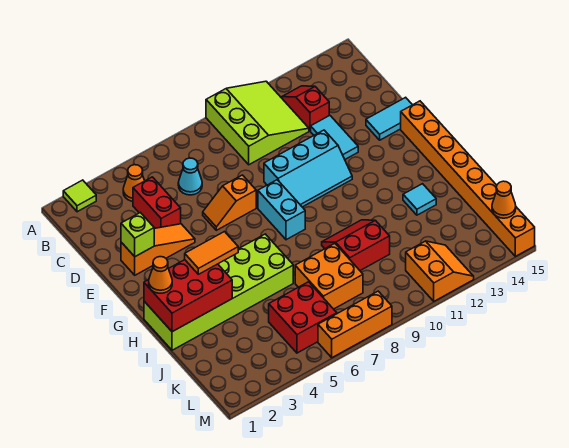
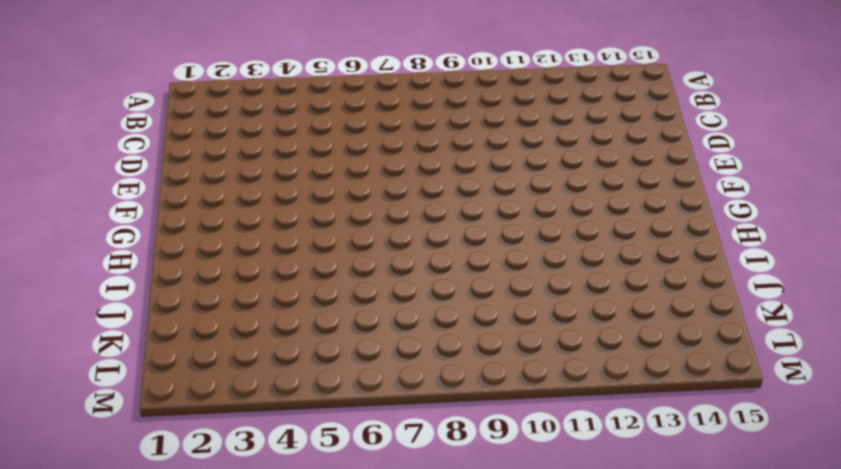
none -> lime 1x1 tile [63,180,96,212]
none -> lime 3x3 slope [206,81,309,165]
none -> orange 1x1 cone [123,165,144,201]

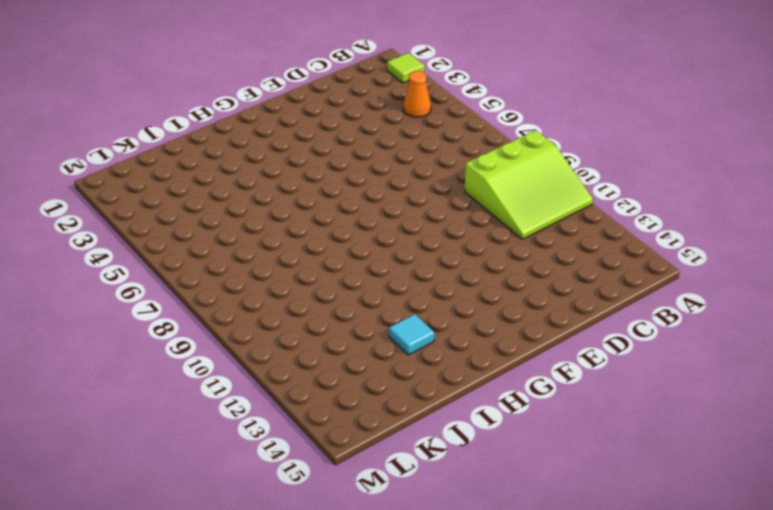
none -> red 1x2 slope [282,86,329,131]
none -> red 1x2 brick [133,177,181,229]
none -> cyan 1x1 cone [178,158,202,195]

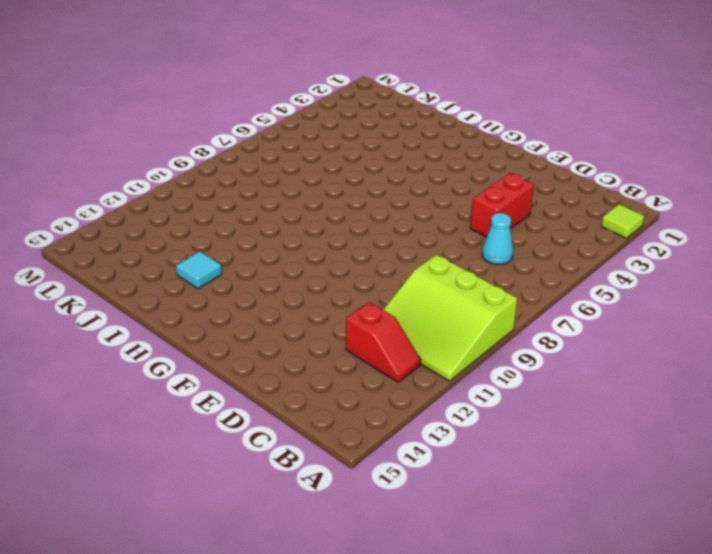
red 1x2 brick [470,173,534,237] -> red 1x2 brick turned to [133,177,181,229]
none -> orange 1x1 cone [123,165,144,201]
none -> cyan 1x2 tile [311,115,358,159]
none -> orange 1x3 slope [121,224,195,275]

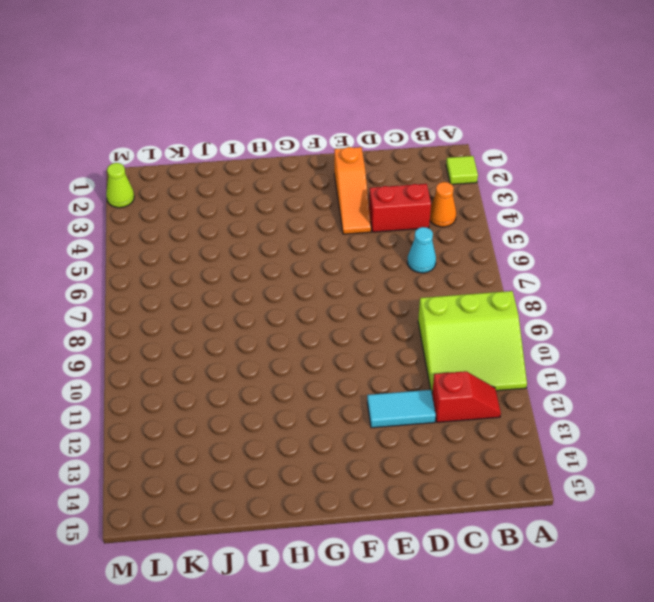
lime 1x1 cone [106,163,134,208] -> none
none -> orange 1x2 slope [203,175,256,230]
none -> cyan 2x3 slope [264,130,352,207]
none -> cyan 1x2 tile [366,97,412,140]

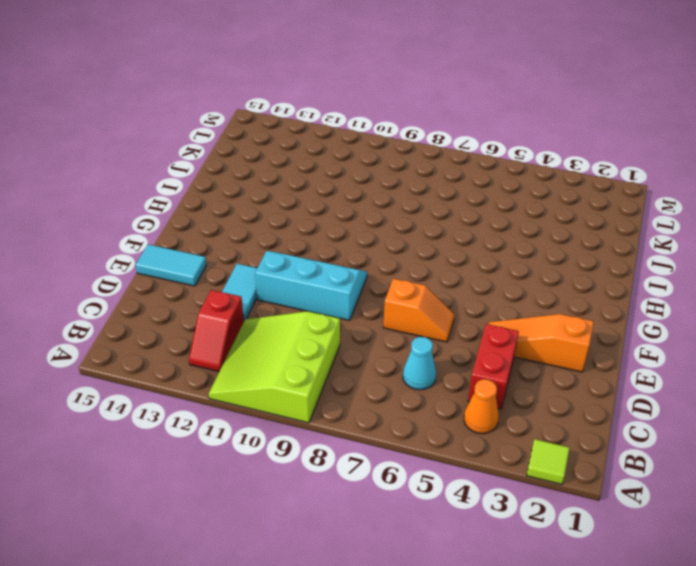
none -> cyan 1x2 brick [258,180,305,240]
none -> orange 1x8 brick [401,101,535,256]
none -> lime 2x6 brick [144,234,293,350]

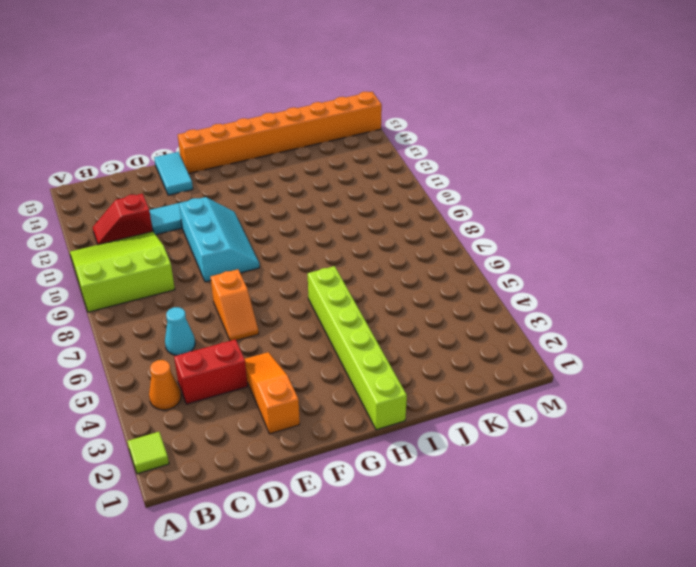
lime 1x6 brick [308,266,407,430] -> lime 2x6 brick [144,234,293,350]
none -> cyan 1x2 brick [258,180,305,240]
none -> red 2x2 slope [322,220,390,270]
none -> cyan 1x1 tile [403,184,436,215]

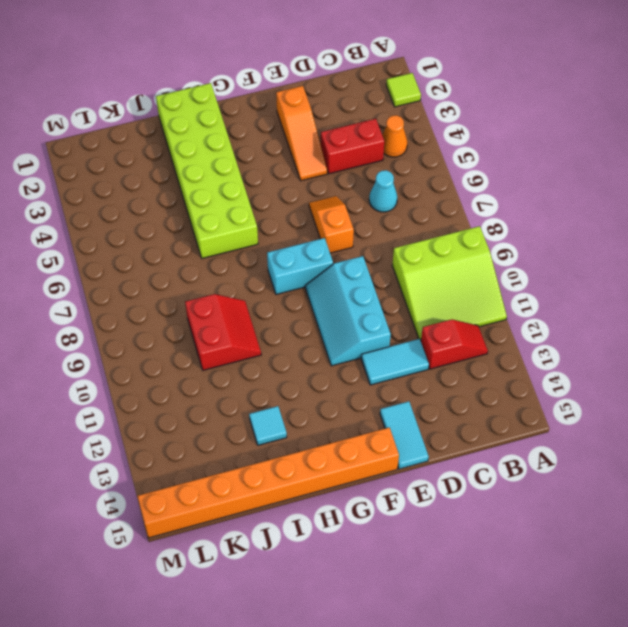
none -> orange 2x2 brick [295,244,363,309]
none -> red 2x2 brick [269,282,337,353]
none -> orange 2x2 slope [406,241,474,301]

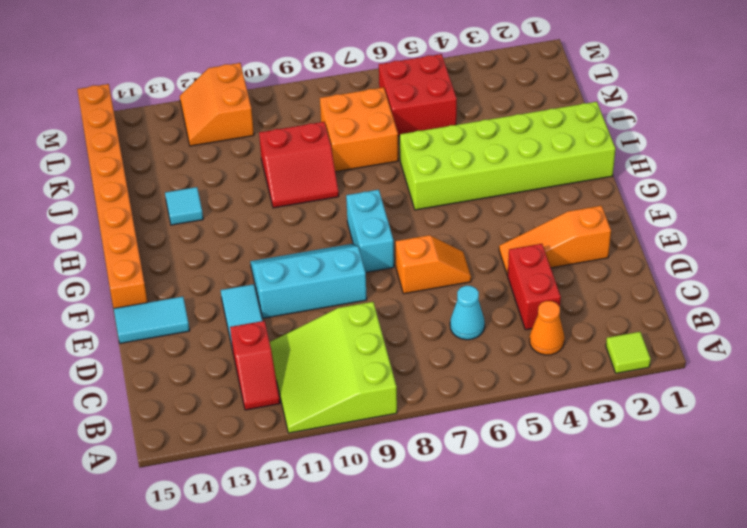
none -> orange 1x3 brick [318,291,392,358]
none -> lime 1x1 brick [121,213,154,257]
none -> red 2x3 brick [144,260,232,332]

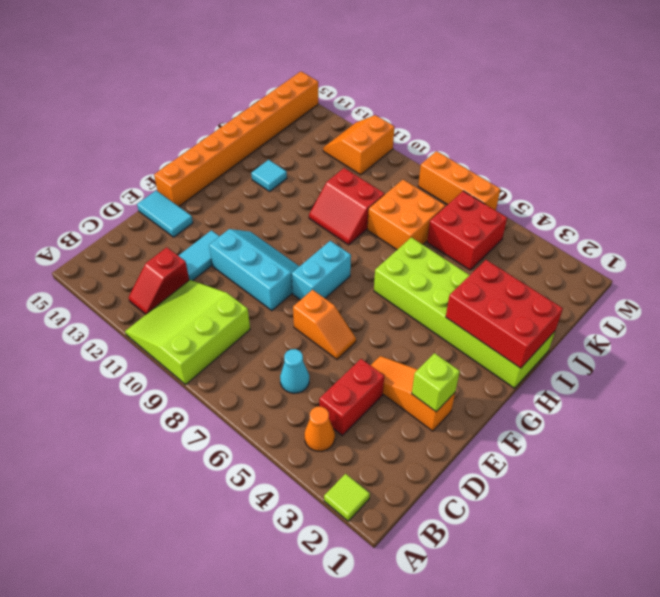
none -> orange 1x1 cone [492,181,516,218]
none -> orange 1x1 cone [149,257,172,293]
none -> orange 1x2 tile [185,232,238,274]

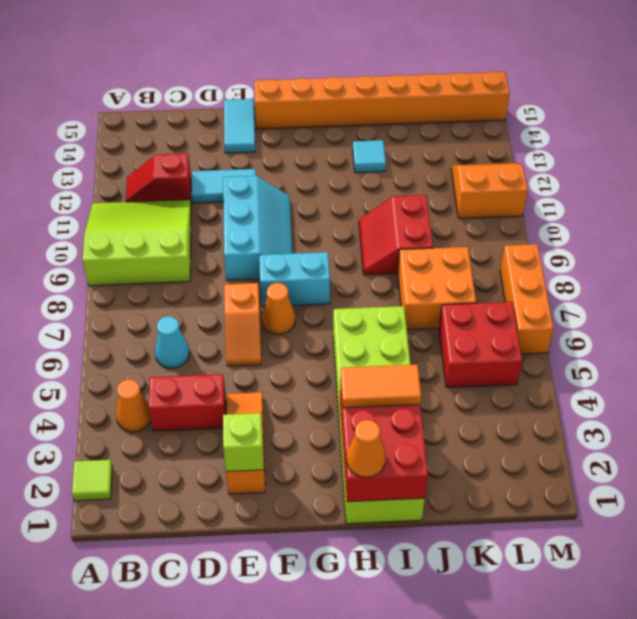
orange 1x1 cone [262,283,295,334] -> orange 1x1 cone moved to [492,181,516,218]
orange 1x2 tile [341,364,421,408] -> orange 1x2 tile turned to [185,232,238,274]

